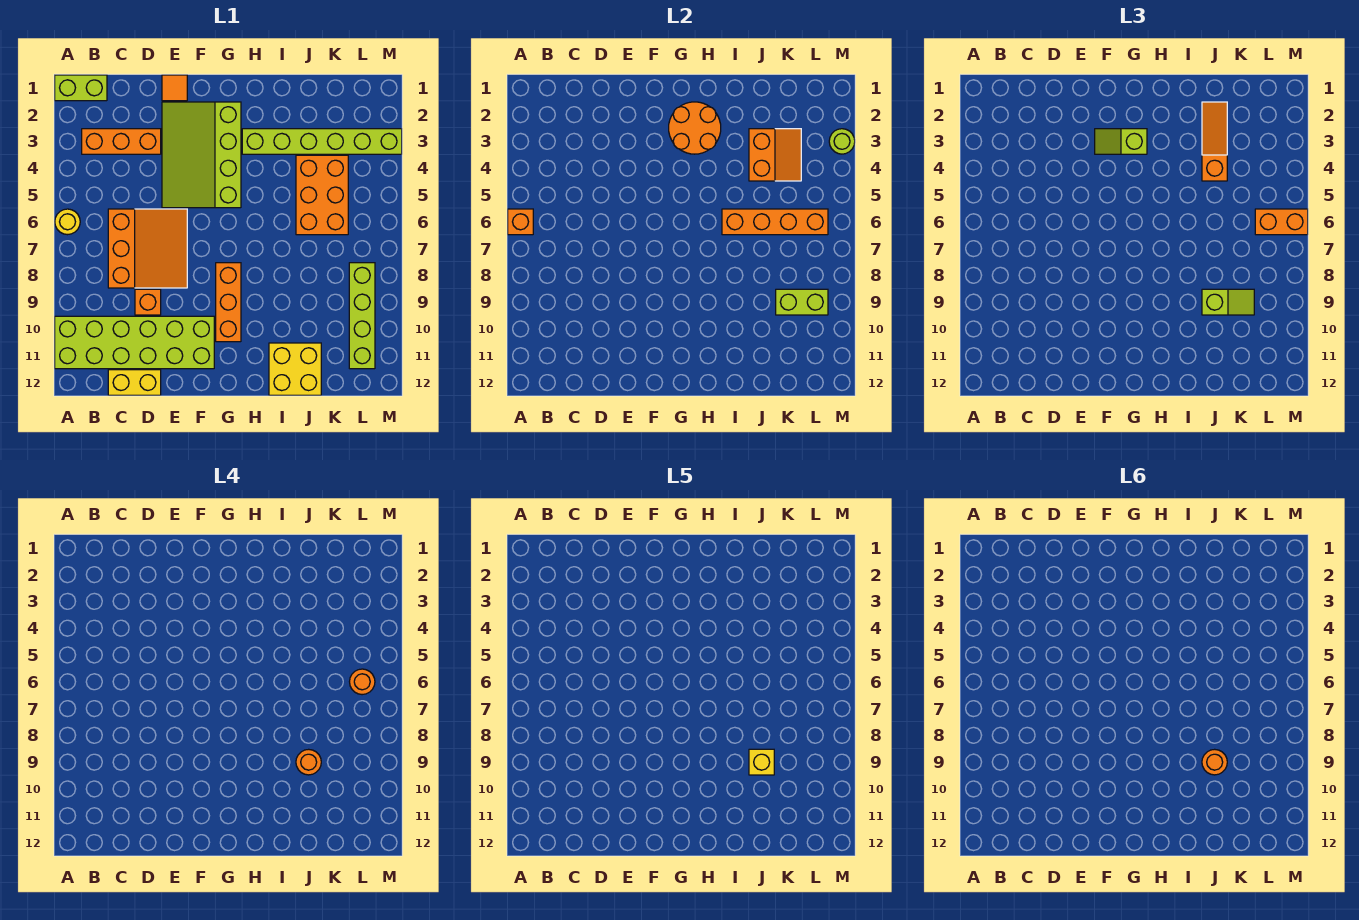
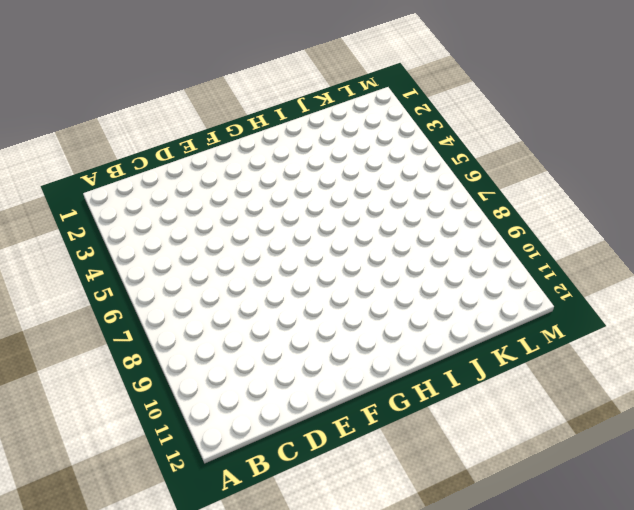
none -> lime 1x2 brick [55,75,107,101]
none -> yellow 1x1 round brick [55,209,80,235]
none -> lime 2x6 brick [55,316,214,369]

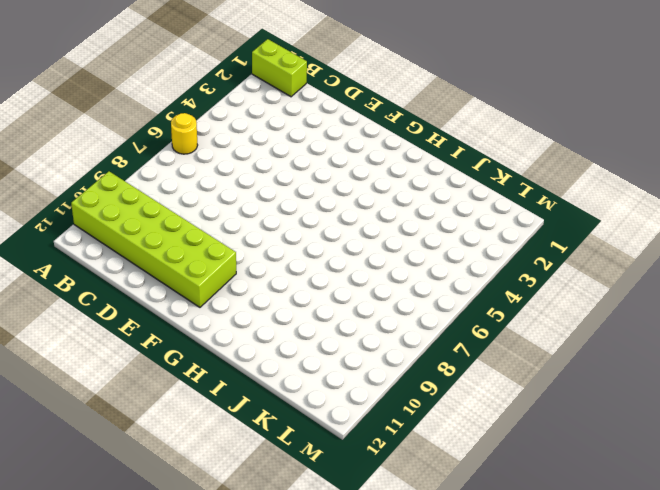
none -> orange 1x3 brick [82,129,161,154]
none -> orange 3x3 slope [108,209,187,288]
none -> yellow 1x2 brick [108,370,161,395]

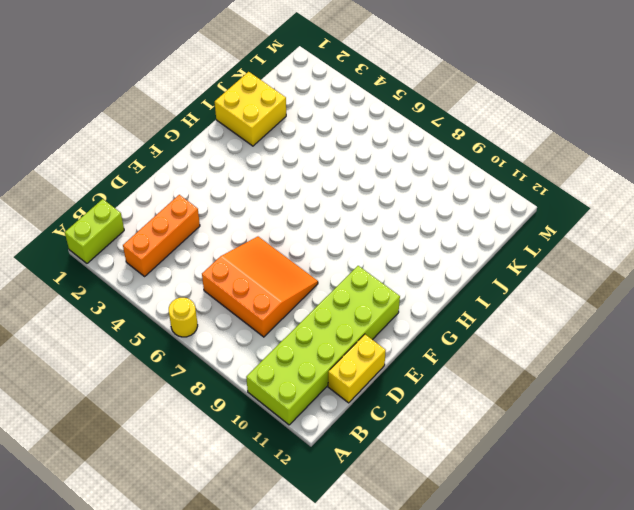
yellow 2x2 brick [215,72,286,146] -> yellow 2x2 brick moved to [269,343,321,395]
none -> orange 1x1 brick [135,289,161,315]
none -> orange 1x1 tile [162,75,187,101]
none -> lime 3x4 slope [162,102,241,208]

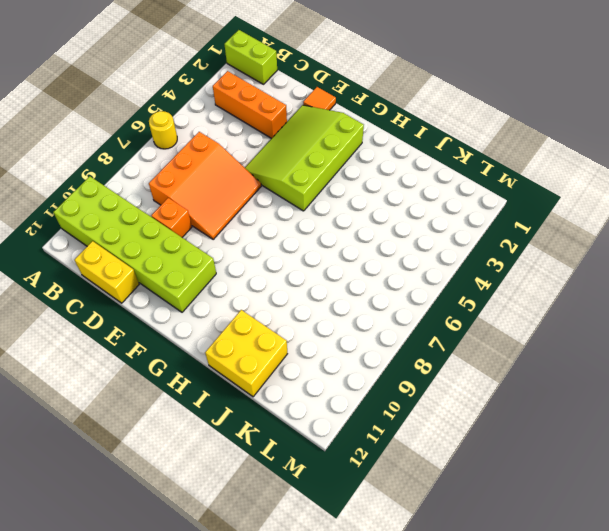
none -> orange 1x3 brick [216,263,241,342]
none -> lime 1x6 brick [242,129,402,154]
none -> orange 2x3 brick [296,155,348,235]

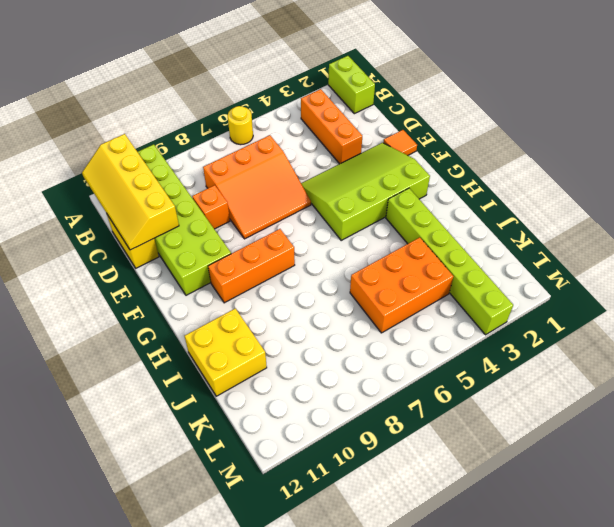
yellow 2x4 slope [82,134,179,250] -> none
none -> lime 1x4 brick [349,263,375,369]
none -> orange 1x1 brick [508,209,533,235]
none -> orange 2x2 round brick [669,102,721,154]

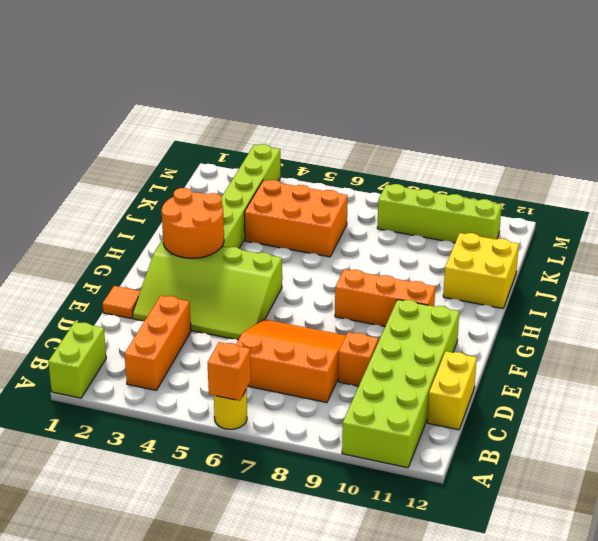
none -> orange 1x4 brick [722,209,828,235]
none -> orange 2x2 slope [749,129,801,181]
none -> lime 1x2 brick [776,289,828,315]

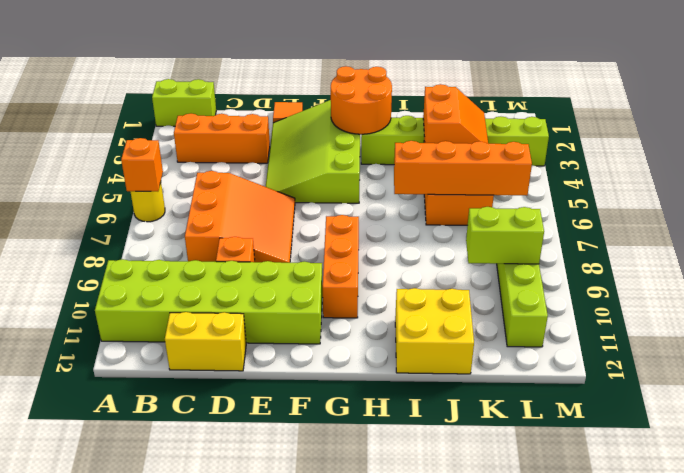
none -> lime 1x1 round brick [829,129,855,154]
none -> lime 1x2 slope [1095,129,1147,154]
none -> orange 1x3 slope [1202,102,1227,181]

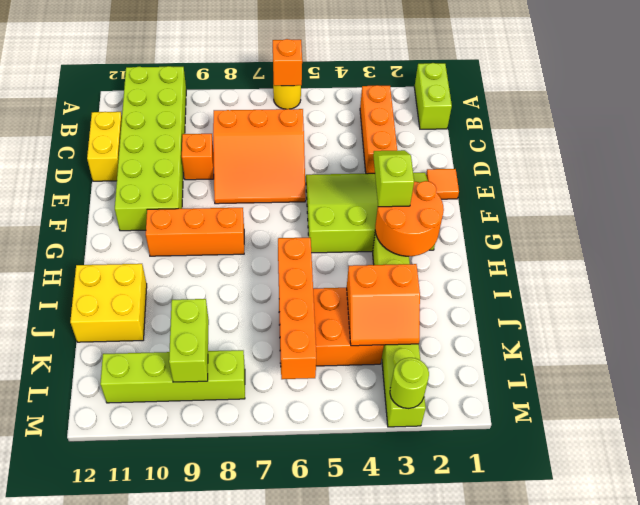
none -> orange 1x3 slope [1202,102,1227,181]
none -> lime 1x2 slope [1202,289,1254,315]
none -> orange 1x2 brick [1255,209,1308,235]

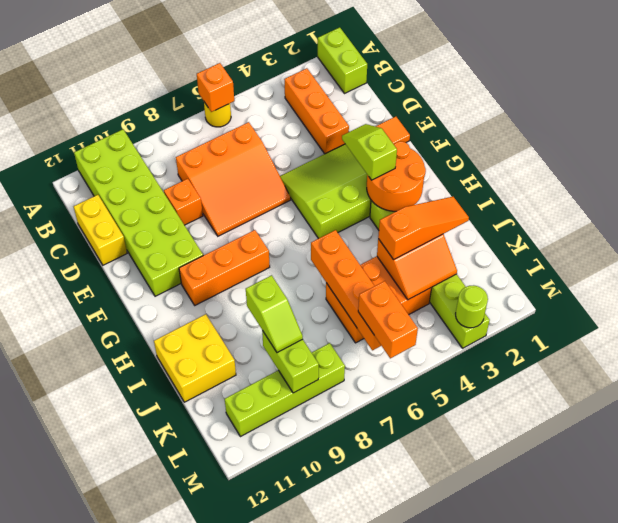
none -> orange 1x1 round brick [296,749,321,775]
none -> orange 1x1 round brick [350,669,375,695]
none -> yellow 1x1 brick [749,749,774,775]

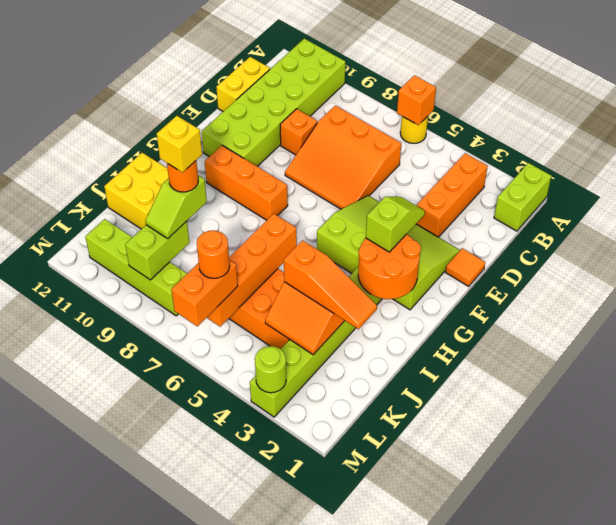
none -> orange 1x1 round brick [1202,749,1227,775]

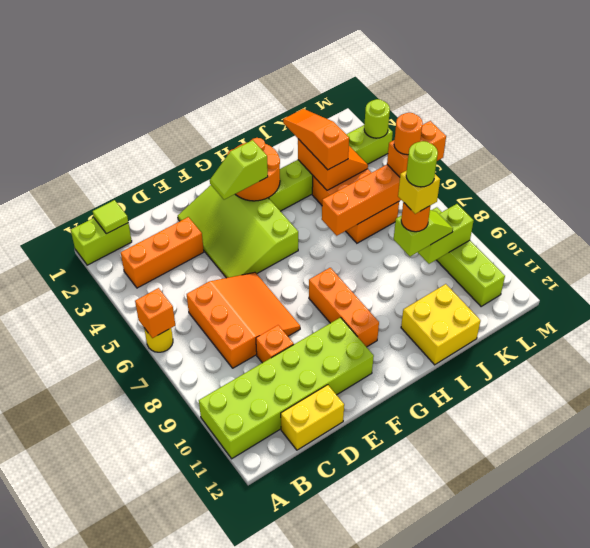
lime 1x1 tile [93,200,128,234] -> none
lime 1x1 round brick [406,141,438,187] -> orange 1x1 round brick [1202,749,1227,775]
none -> orange 1x1 tile [162,75,187,101]

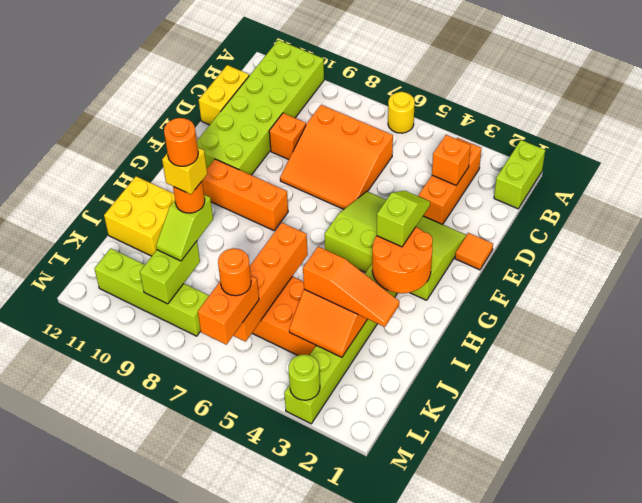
orange 1x1 brick [432,135,471,185] -> orange 1x1 brick moved to [508,209,533,235]

